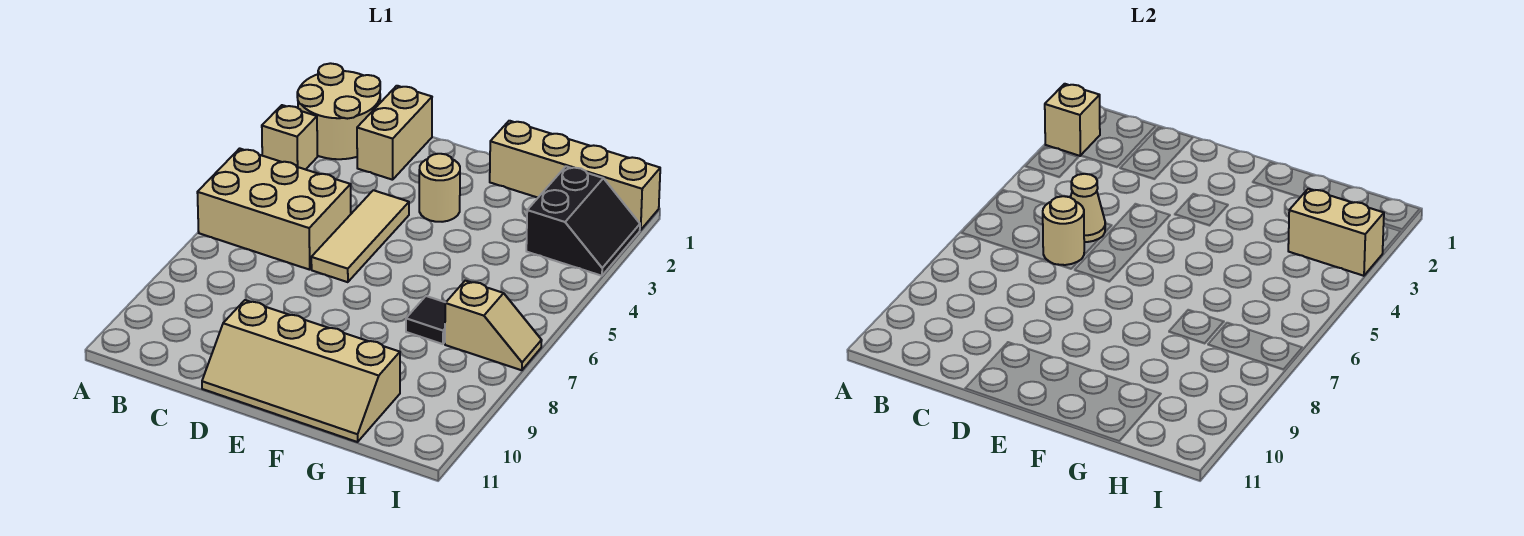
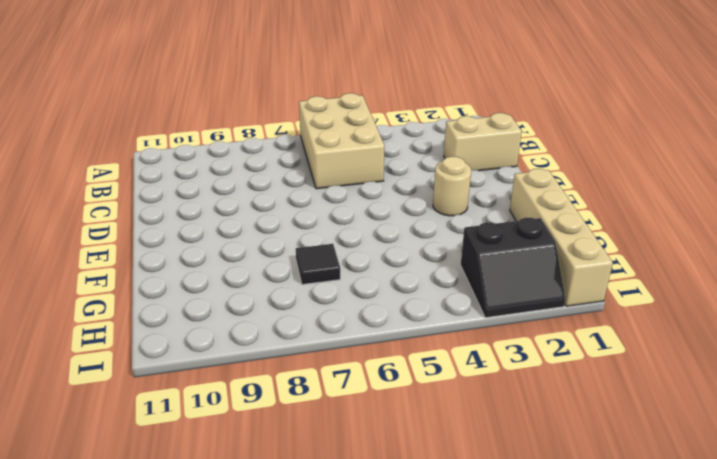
none -> tan 2x2 round brick [297,63,380,159]
none -> tan 1x1 brick [262,105,317,170]
none -> tan 1x3 tile [311,190,409,282]

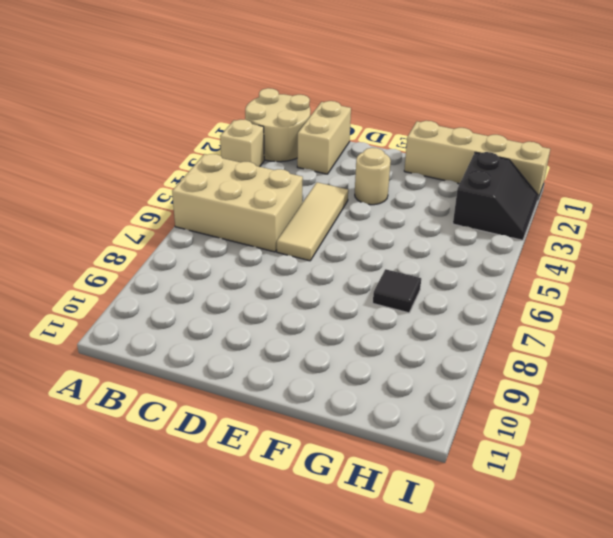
none -> tan 2x4 slope [202,300,400,442]
none -> tan 1x2 slope [445,281,542,370]
none -> tan 1x1 brick [1045,84,1100,156]

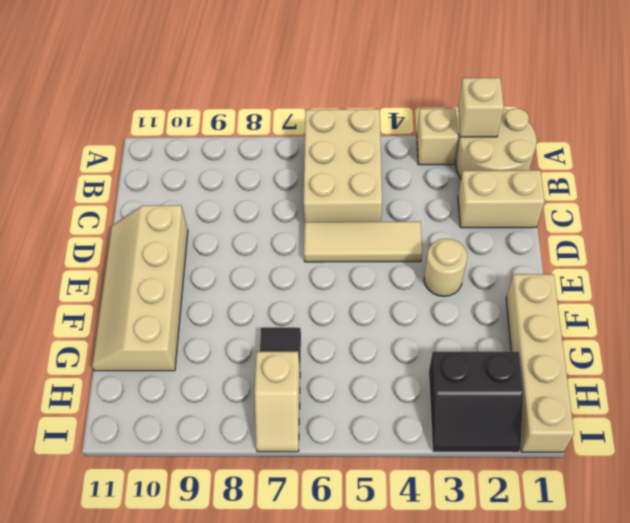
none -> tan 1x1 cone [1071,174,1105,242]
none -> tan 1x1 round brick [1043,196,1084,265]
none -> tan 1x2 brick [1288,189,1384,276]

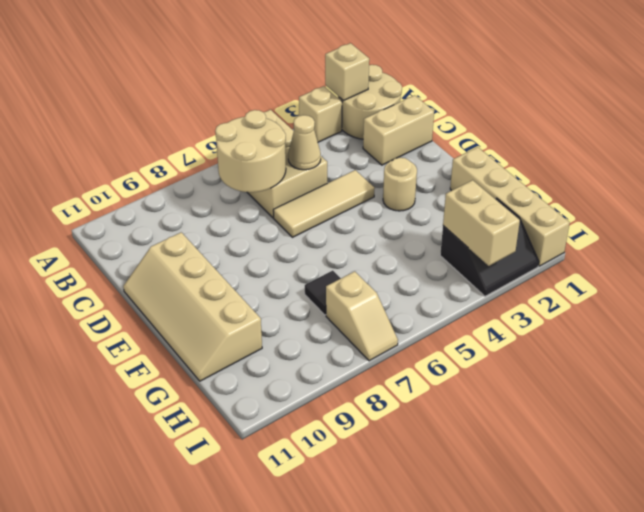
tan 2x2 round brick [215,110,286,192] -> tan 1x1 round brick [1043,196,1084,265]

